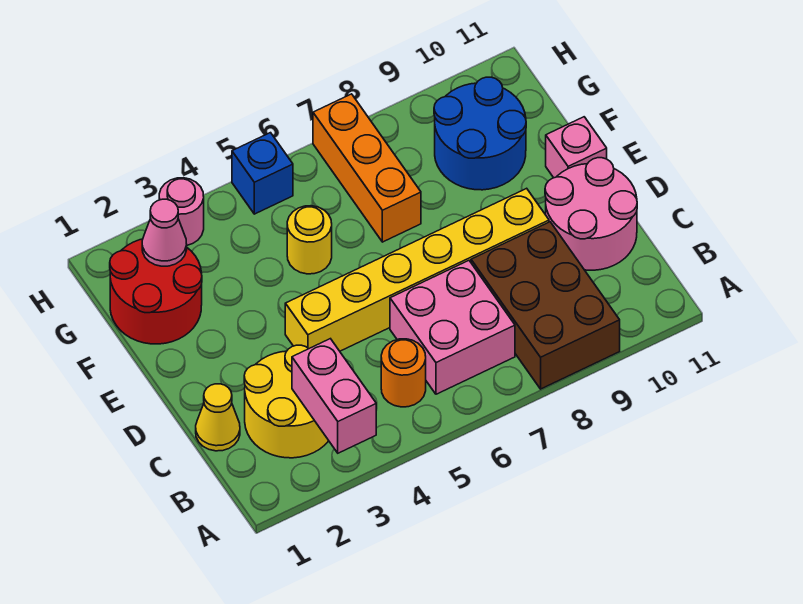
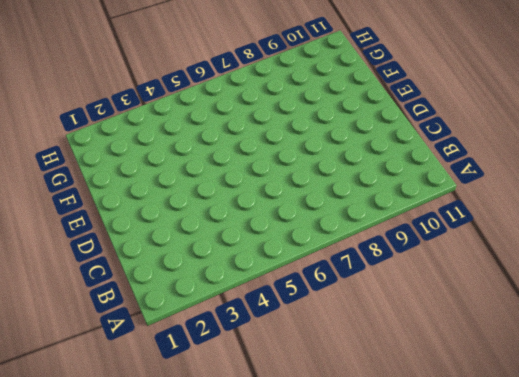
none -> brown 2x3 brick [471,222,620,389]
none -> yellow 2x2 round brick [244,345,329,458]
none -> orange 1x1 round brick [381,339,426,407]

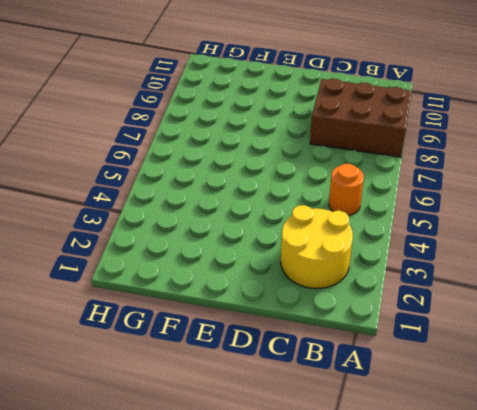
none -> pink 2x2 brick [390,261,515,394]
none -> yellow 1x1 cone [196,384,240,451]
none -> pink 2x2 round brick [545,158,637,270]

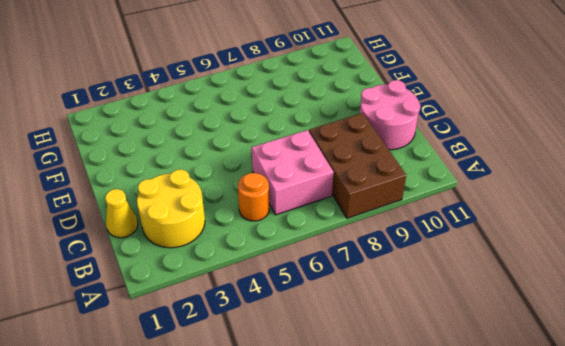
none -> yellow 1x6 brick [285,188,549,351]
none -> pink 1x1 brick [546,117,607,178]
none -> red 2x2 round brick [110,239,202,344]

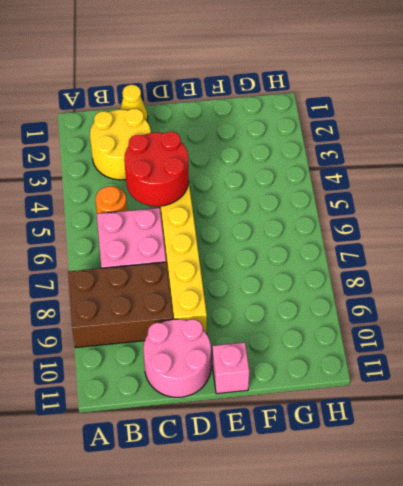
red 2x2 round brick [124,132,189,206] -> red 2x2 round brick moved to [110,239,202,344]
none -> yellow 1x1 round brick [287,206,332,274]
none -> orange 1x3 brick [313,94,421,242]
none -> blue 2x2 round brick [434,77,526,190]

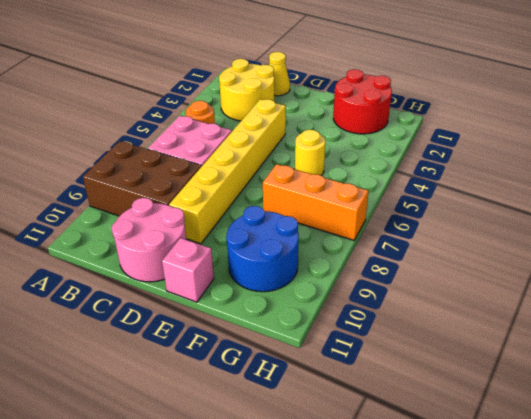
none -> pink 1x1 round brick [159,178,204,245]
none -> blue 1x1 brick [232,133,293,214]
none -> pink 1x2 brick [292,339,376,453]

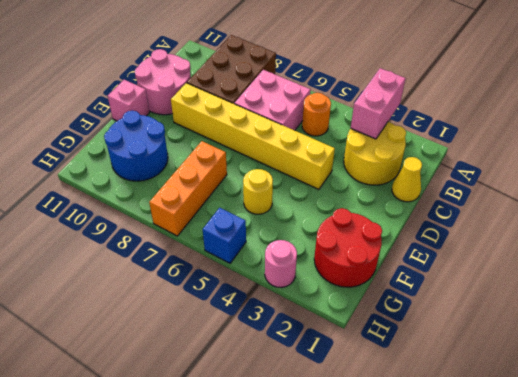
none -> pink 1x1 cone [142,199,187,266]

